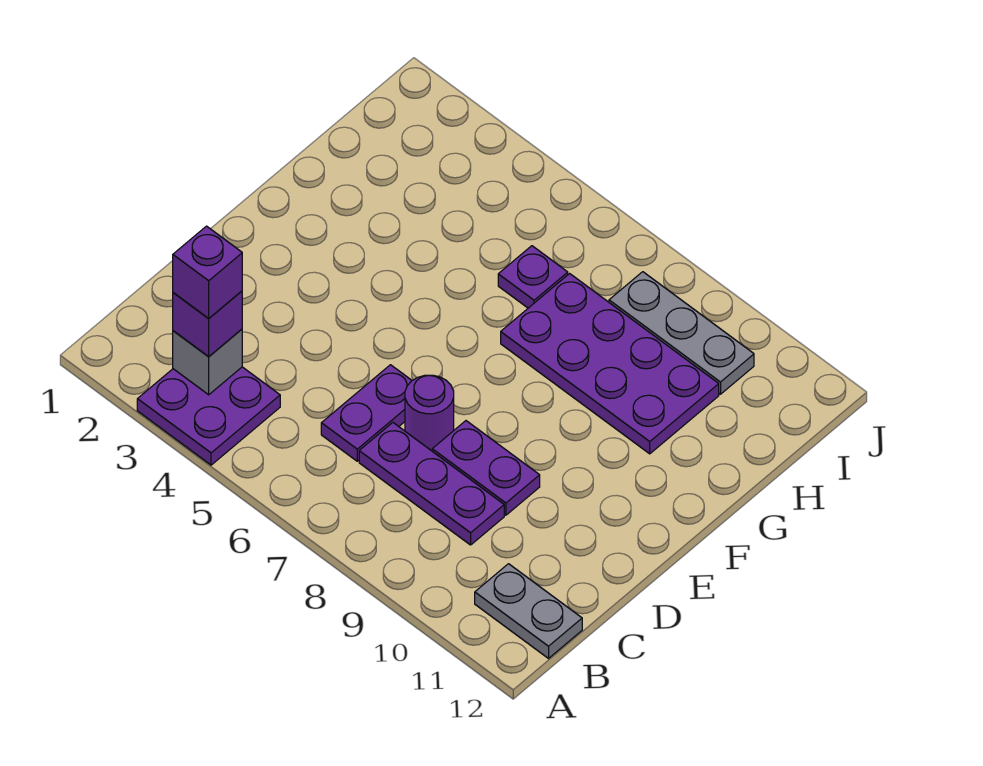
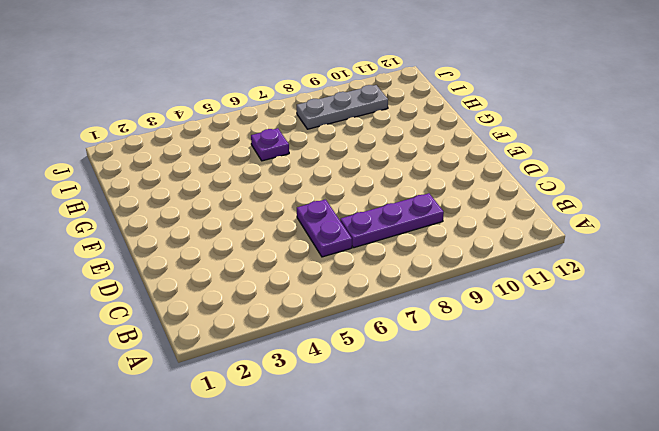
none -> purple 2x2 plate [137,367,280,465]
none -> grey 1x2 plate [475,564,582,658]
none -> purple 1x1 round brick [405,375,454,451]

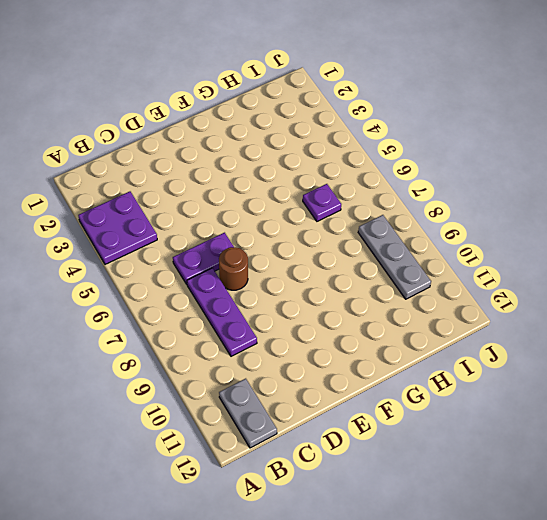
brown 1x1 round brick [219,247,248,290] -> purple 1x1 round brick [405,375,454,451]
none -> purple 1x2 plate [432,421,540,515]
none -> purple 2x4 plate [501,274,719,454]
none -> grey 1x1 brick [173,329,242,395]

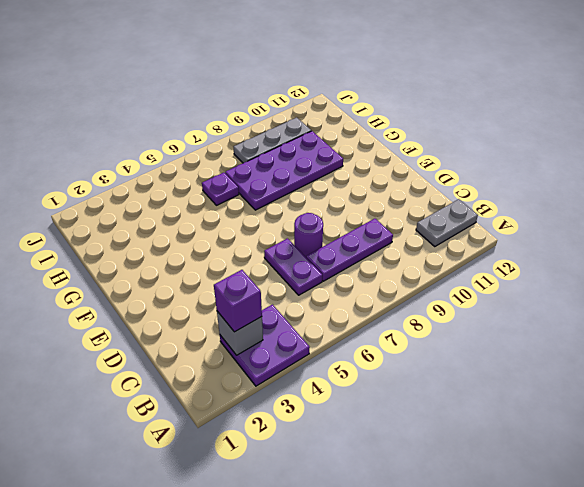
none -> purple 1x2 plate [432,421,540,515]
none -> purple 1x1 brick [173,226,242,318]

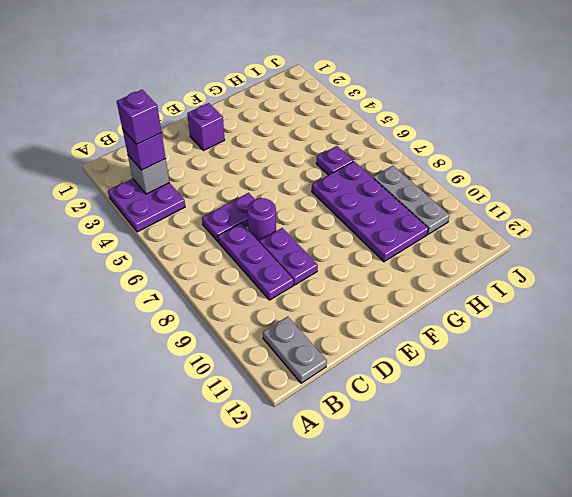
purple 1x1 brick [187,103,225,150] -> none

